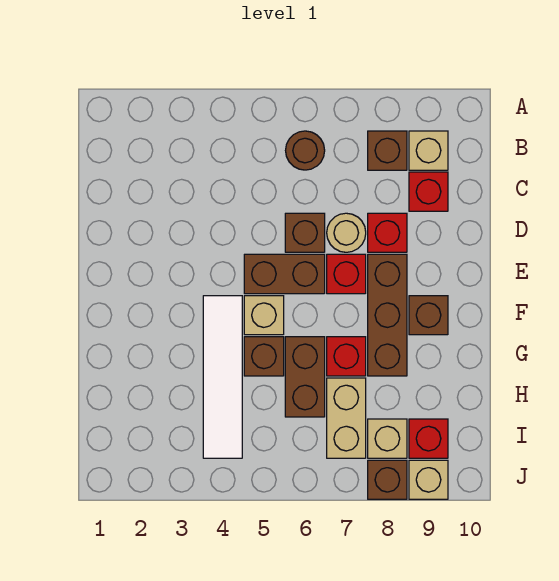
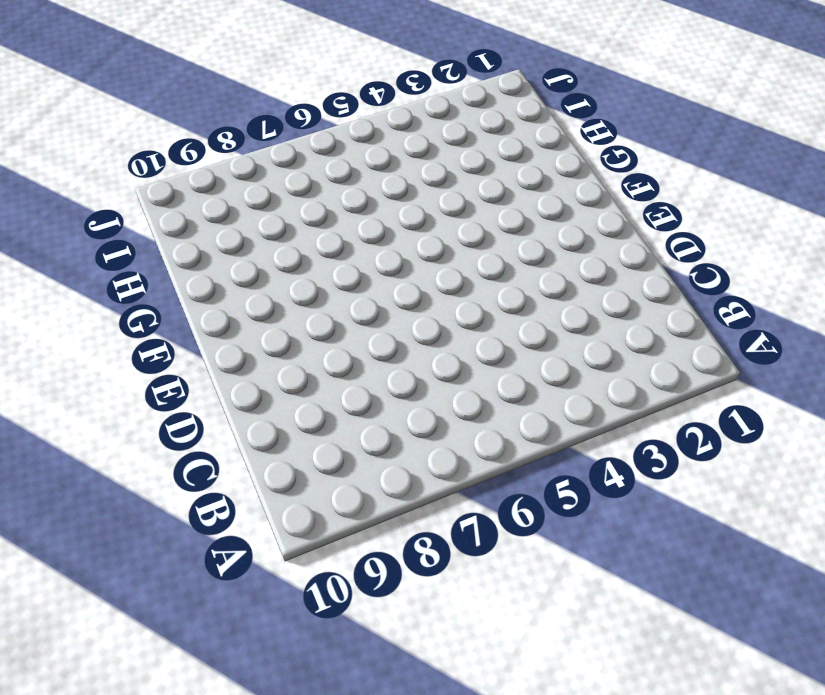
none -> brown 1x1 round brick [286,131,325,170]
none -> brown 1x1 brick [368,131,407,170]
none -> tan 1x1 brick [409,131,448,170]

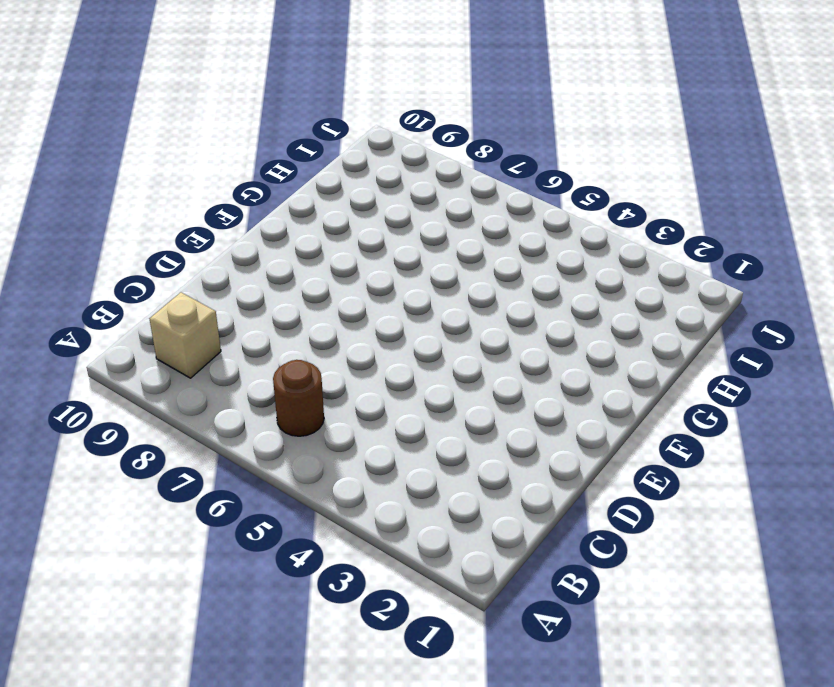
none -> brown 1x1 brick [368,131,407,170]
none -> red 1x1 brick [409,172,448,211]
none -> brown 1x1 brick [285,213,325,252]

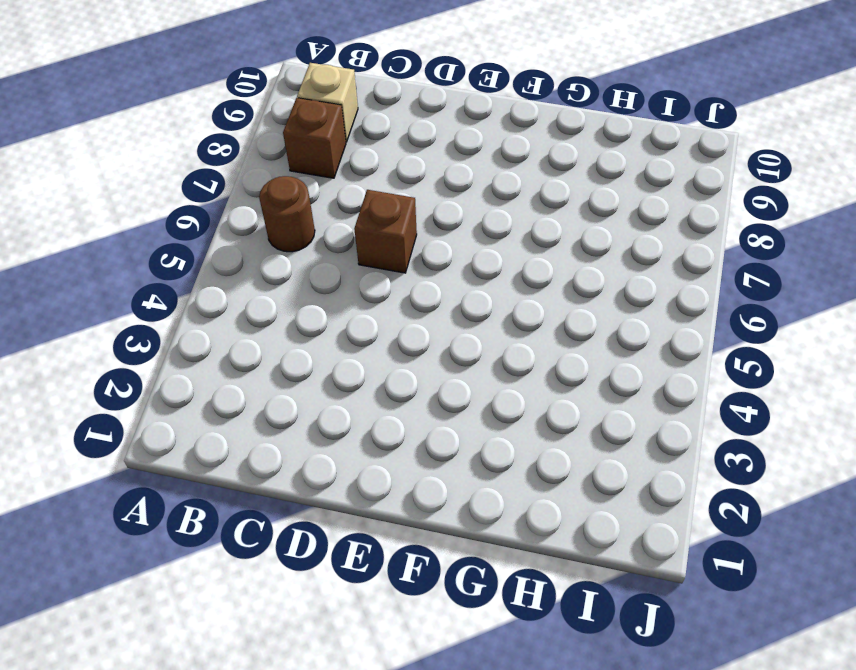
none -> red 1x1 brick [409,172,448,211]
none -> tan 1x1 round brick [327,213,366,252]
none -> red 1x1 brick [368,213,407,252]

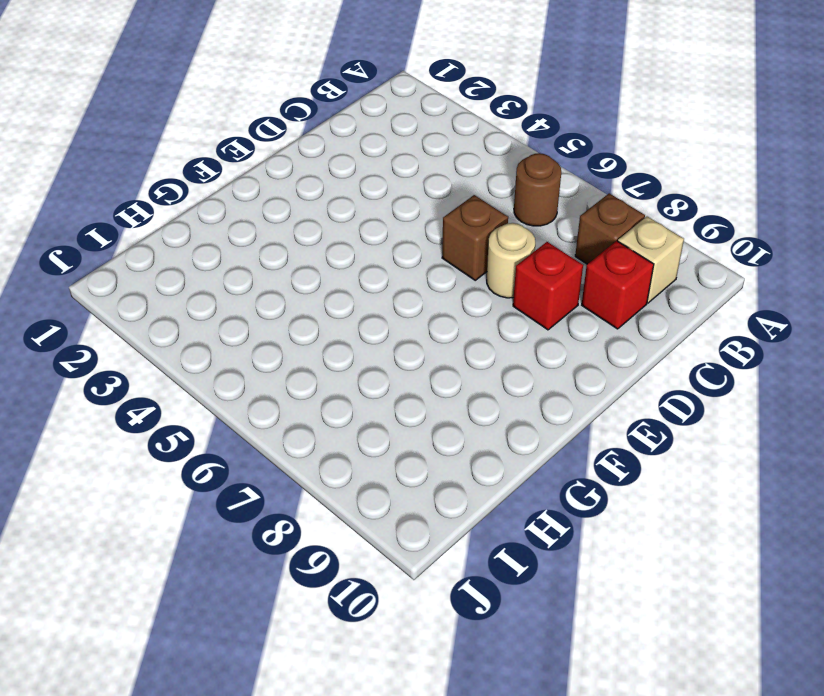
none -> brown 1x2 brick [244,254,325,294]
none -> red 1x1 brick [327,254,366,294]
none -> brown 1x3 brick [368,254,407,376]

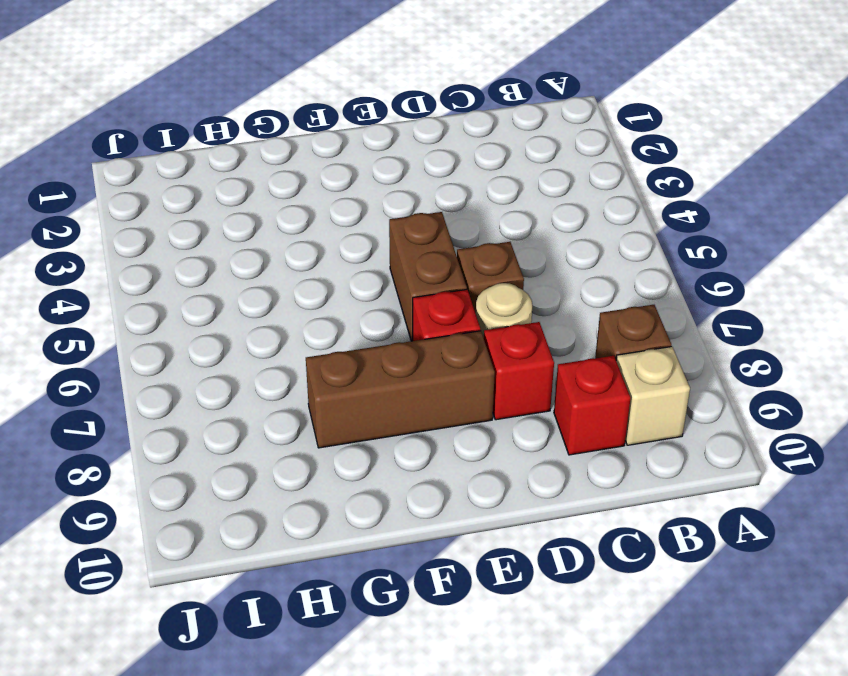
none -> brown 1x1 round brick [286,131,325,170]
none -> white 1x4 tile [203,296,242,458]
none -> tan 1x1 brick [244,296,284,335]

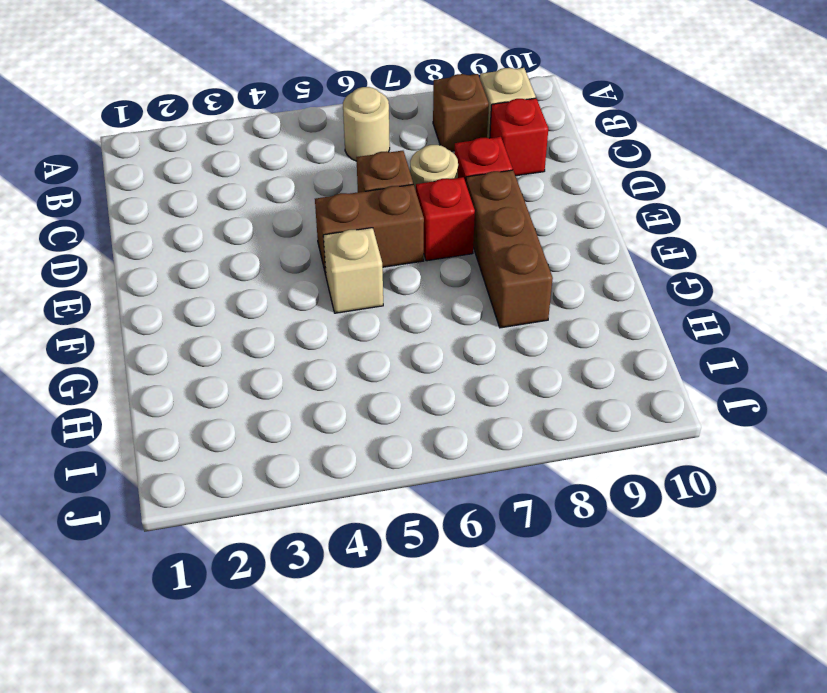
tan 1x1 round brick [343,87,390,161] -> brown 1x1 round brick [286,131,325,170]
none -> white 1x4 tile [203,296,242,458]
none -> brown 1x1 brick [409,296,448,335]
none -> brown 1x1 brick [244,337,284,376]

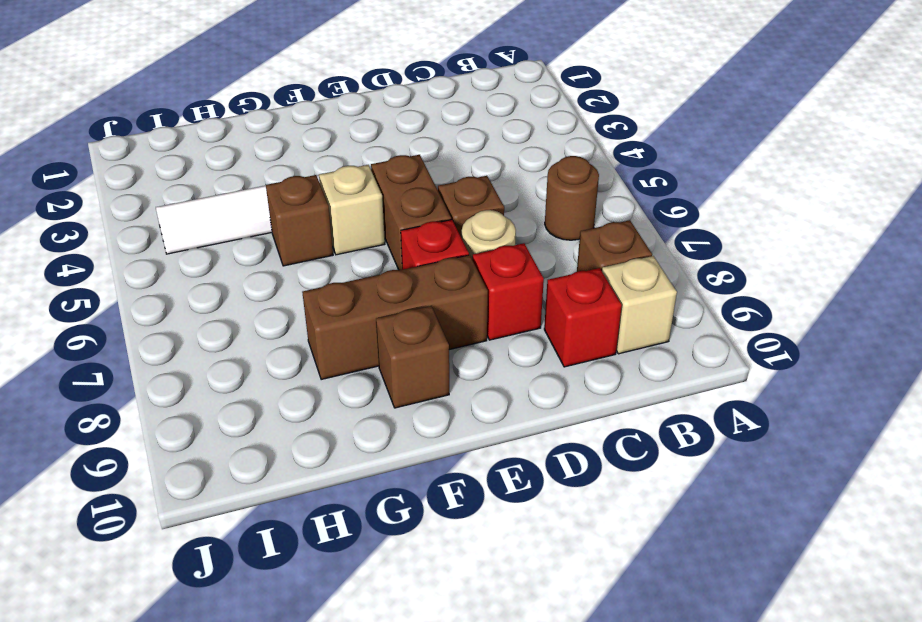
none -> brown 1x2 brick [285,337,325,417]
none -> red 1x1 brick [327,337,366,376]
none -> tan 1x2 brick [327,378,366,458]

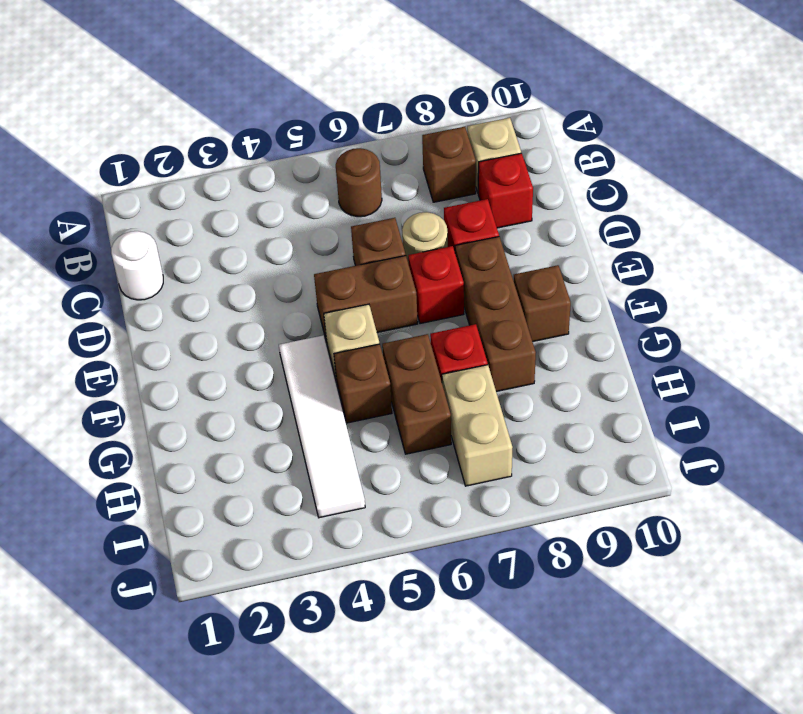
white 1x1 round brick [111,231,163,300] -> none
none -> tan 1x1 brick [368,419,407,458]
none -> red 1x1 brick [409,419,448,458]
none -> brown 1x1 brick [368,460,407,499]

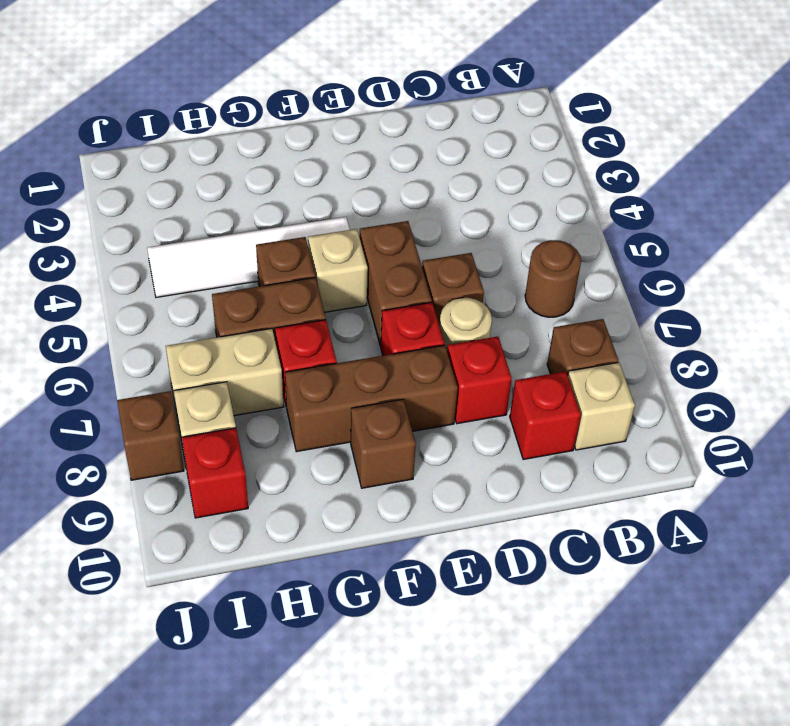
none -> tan 1x1 brick [409,460,448,499]

